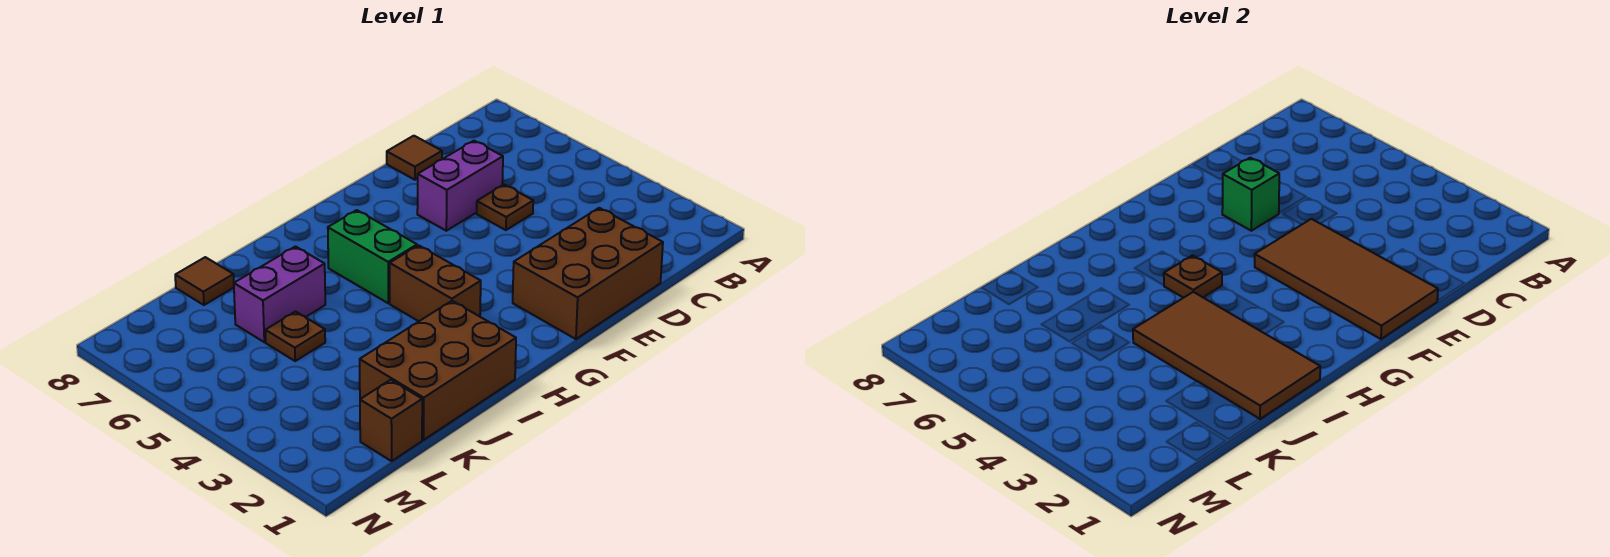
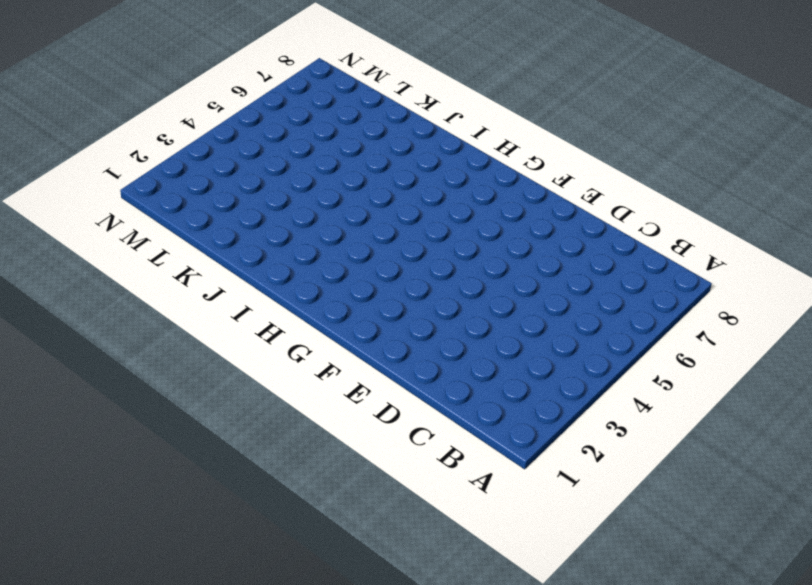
none -> brown 2x3 brick [513,208,663,339]
none -> brown 1x1 plate [477,185,533,230]
none -> purple 1x2 brick [417,141,503,231]

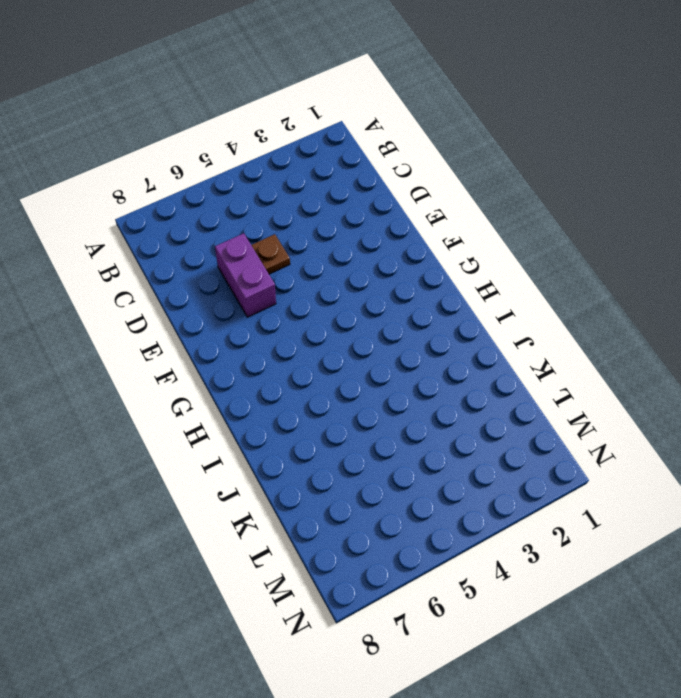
none -> brown 2x3 brick [513,208,663,339]
none -> brown 1x1 tile [387,136,442,180]
none -> brown 1x2 brick [390,245,481,321]

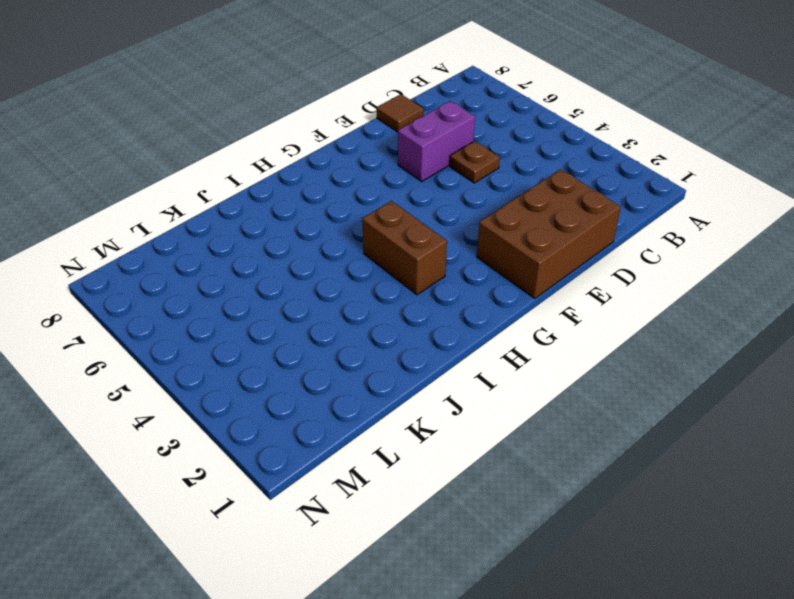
none -> green 1x2 brick [328,210,417,303]
none -> brown 2x3 brick [360,301,516,440]
none -> purple 1x2 brick [234,247,325,342]

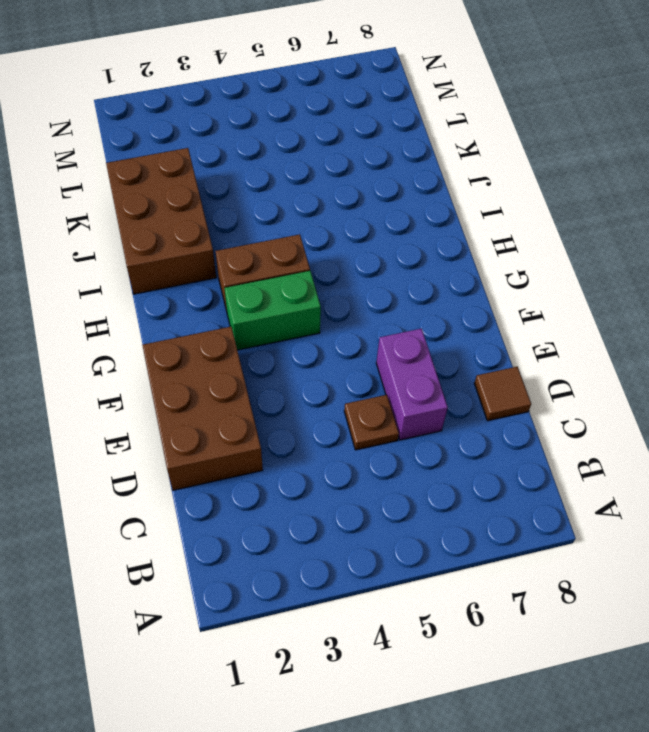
green 1x2 brick [225,271,321,350] -> green 1x2 brick moved to [328,210,417,303]
none -> purple 1x2 brick [234,247,325,342]
none -> brown 1x1 plate [265,312,325,361]
none -> brown 1x1 tile [175,257,234,305]

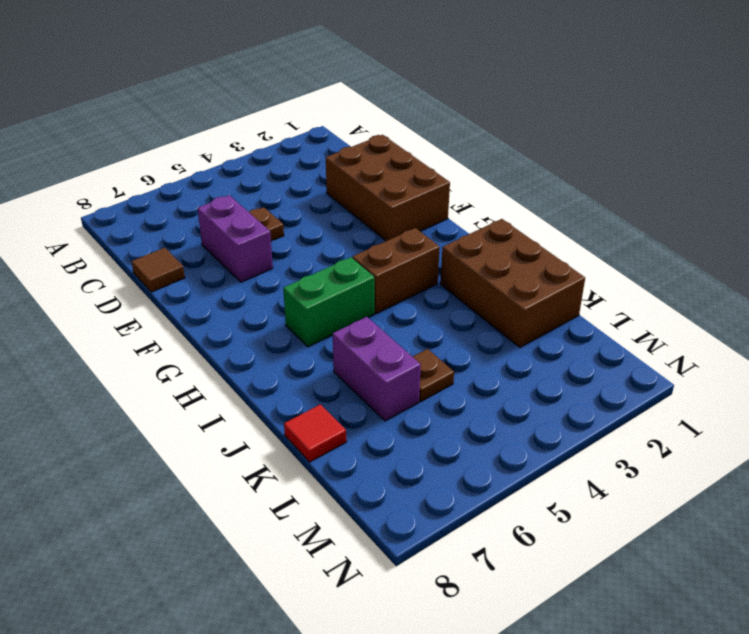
red 1x1 tile [284,404,346,462] -> brown 1x1 tile [175,257,234,305]
none -> brown 1x1 brick [360,380,422,461]
none -> brown 2x4 tile [1255,219,1438,339]
none -> green 1x1 brick [1222,158,1279,231]

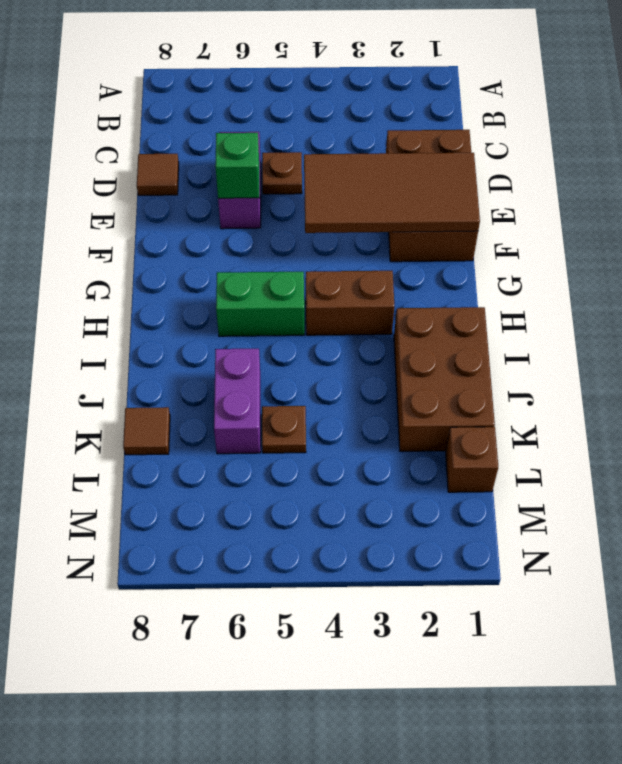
none -> brown 1x1 plate [1164,255,1222,298]
none -> brown 2x4 tile [1133,292,1320,419]

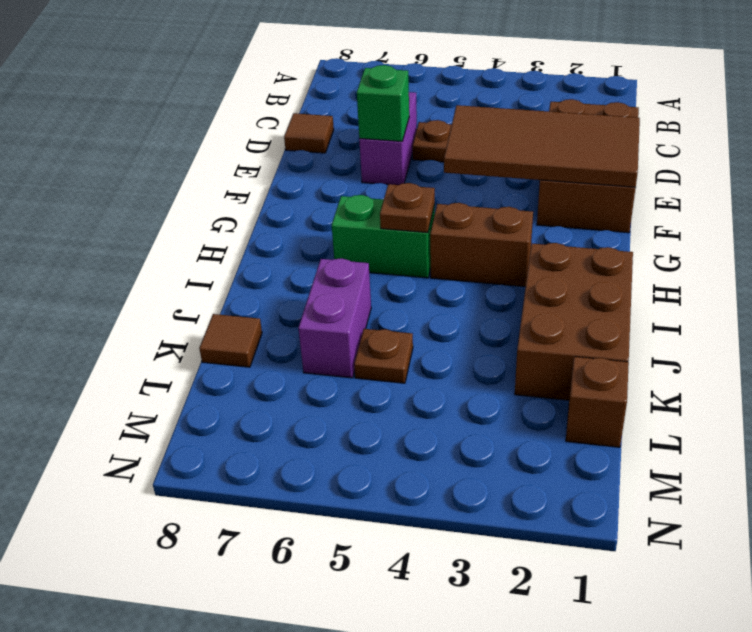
none -> brown 2x4 tile [1133,292,1320,419]

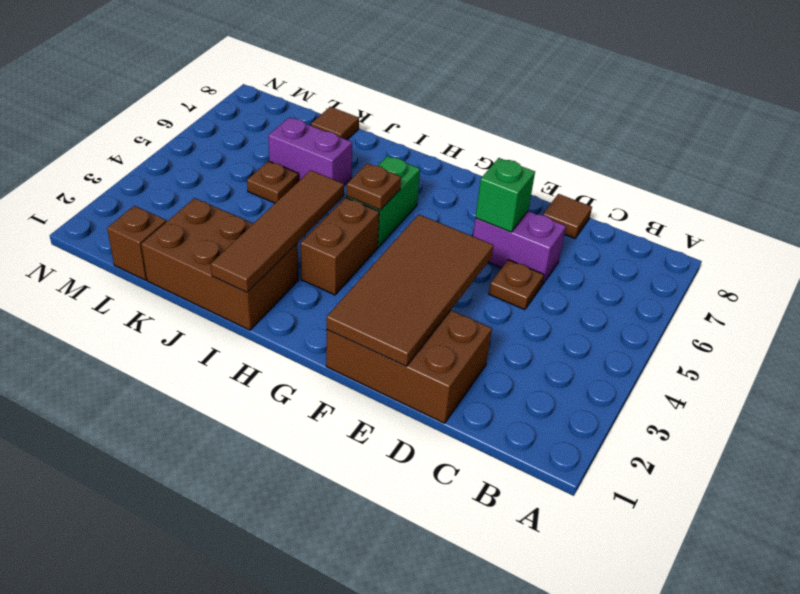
brown 1x4 tile [211,170,344,292] -> brown 2x4 tile [1133,292,1320,419]

